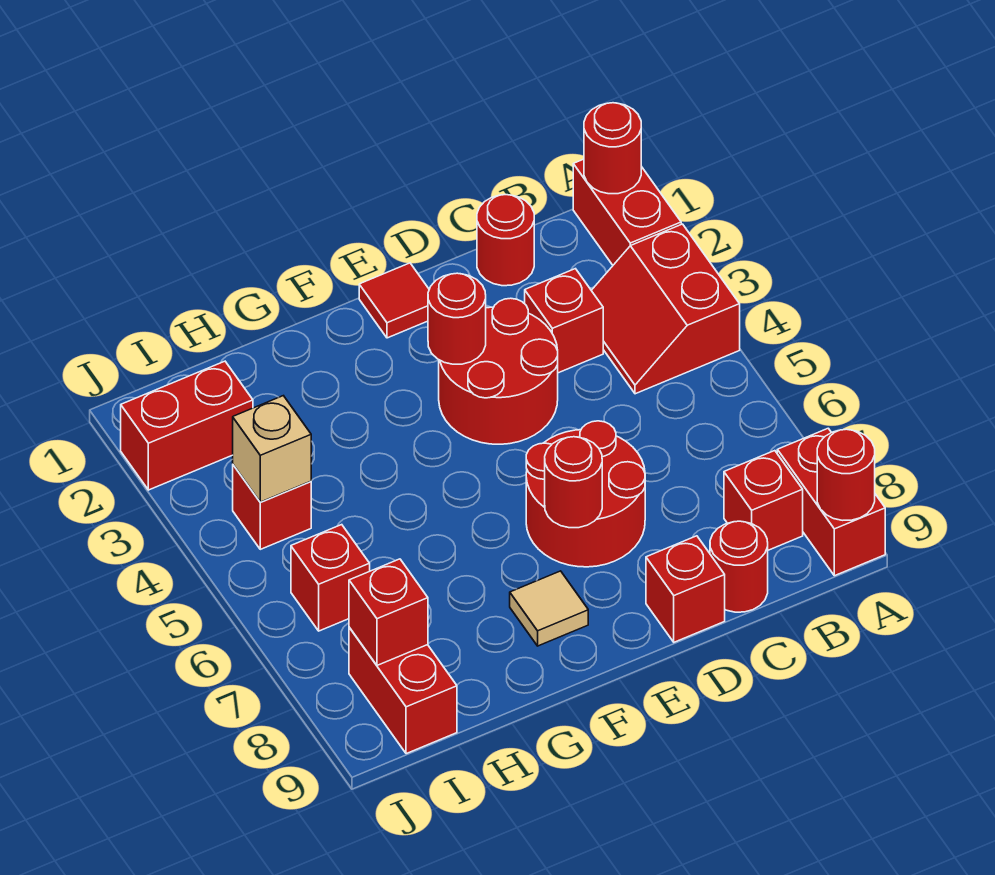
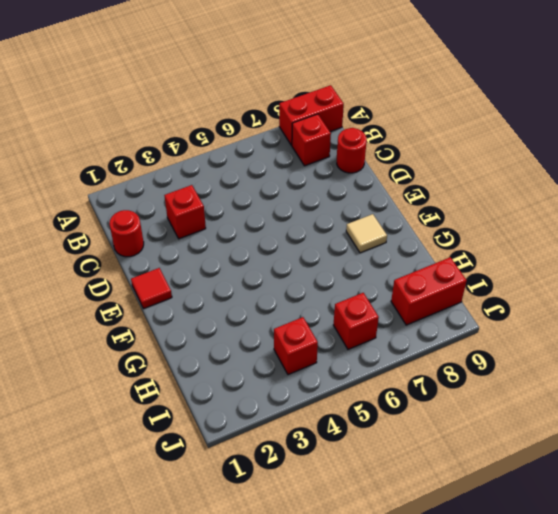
none -> red 1x2 brick [573,159,681,265]
none -> red 2x2 slope [591,224,740,394]
none -> red 2x2 round brick [439,298,558,444]

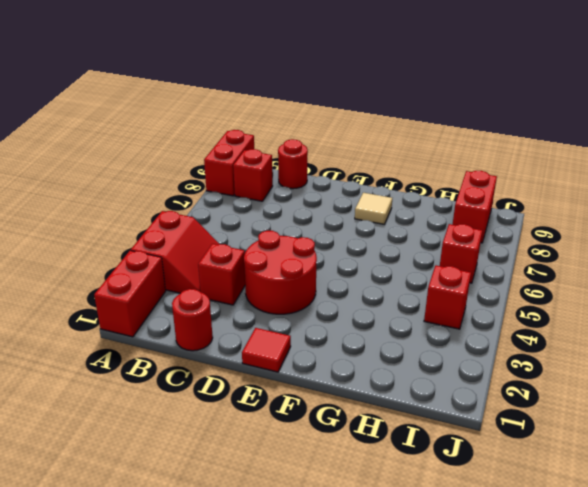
none -> red 2x2 round brick [526,421,645,567]
none -> red 1x1 brick [646,536,725,642]
none -> red 1x2 brick [121,361,253,490]

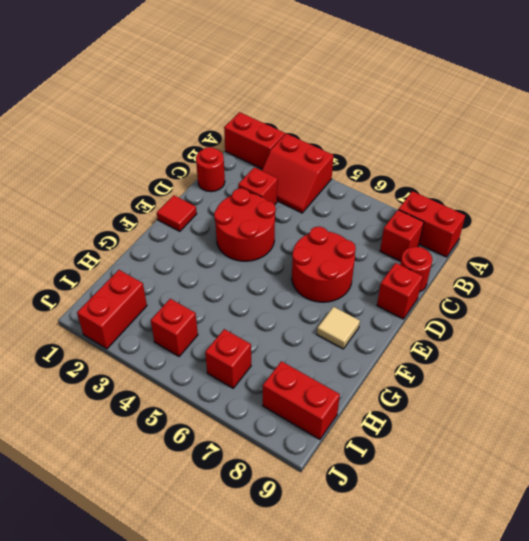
none -> red 1x1 round brick [584,103,641,194]
none -> red 1x1 round brick [817,429,875,520]
none -> red 1x1 round brick [428,273,486,364]

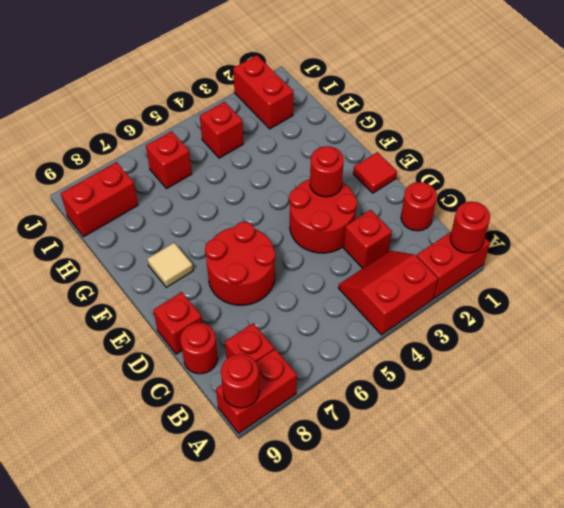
none -> red 1x1 round brick [545,437,602,528]
none -> tan 1x1 brick [233,396,311,502]
none -> red 1x1 brick [349,559,428,665]

